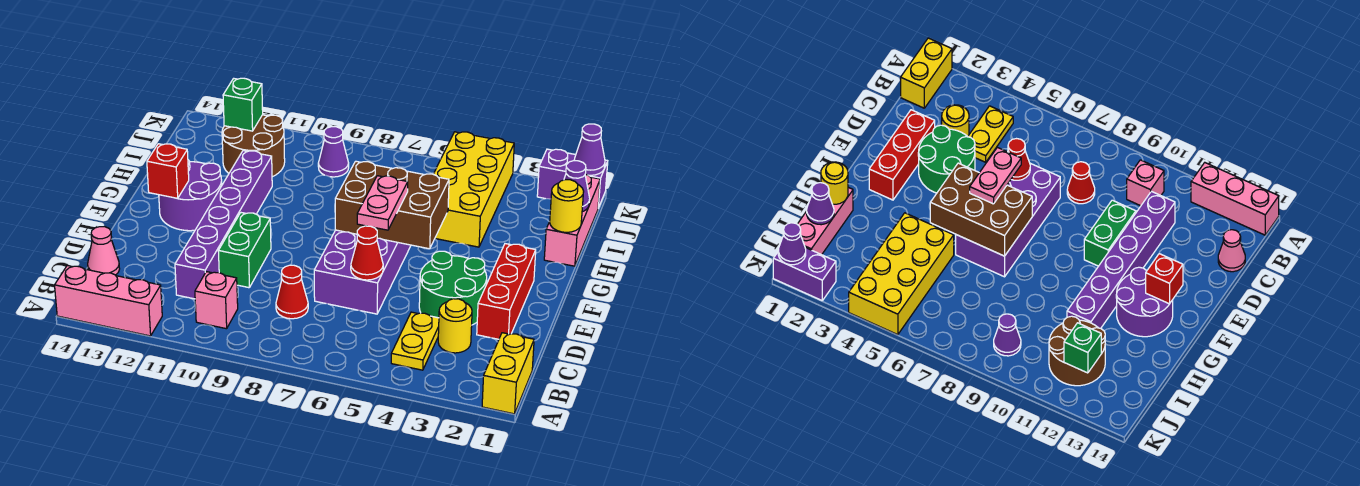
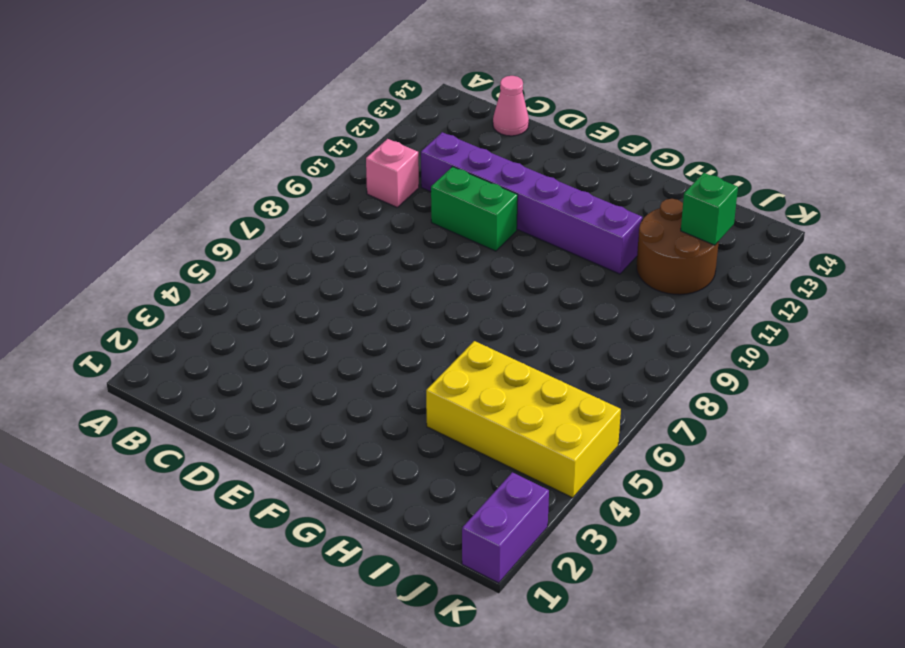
none -> yellow 1x2 brick [482,333,534,414]
none -> pink 1x3 brick [55,266,162,336]
none -> yellow 1x2 plate [391,312,439,370]

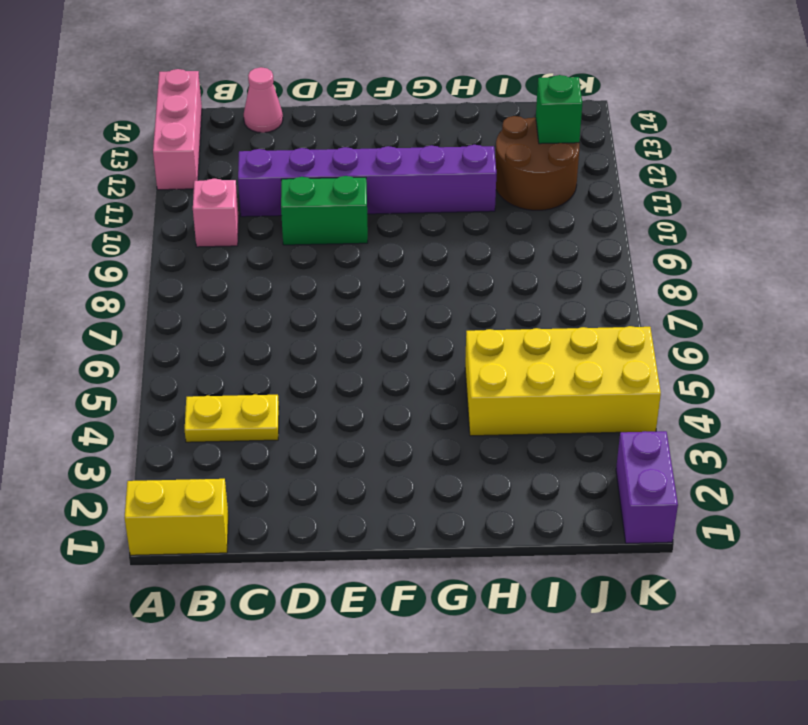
none -> yellow 1x1 round brick [438,299,472,353]
none -> red 1x1 cone [276,265,308,319]
none -> red 1x3 brick [477,244,536,339]

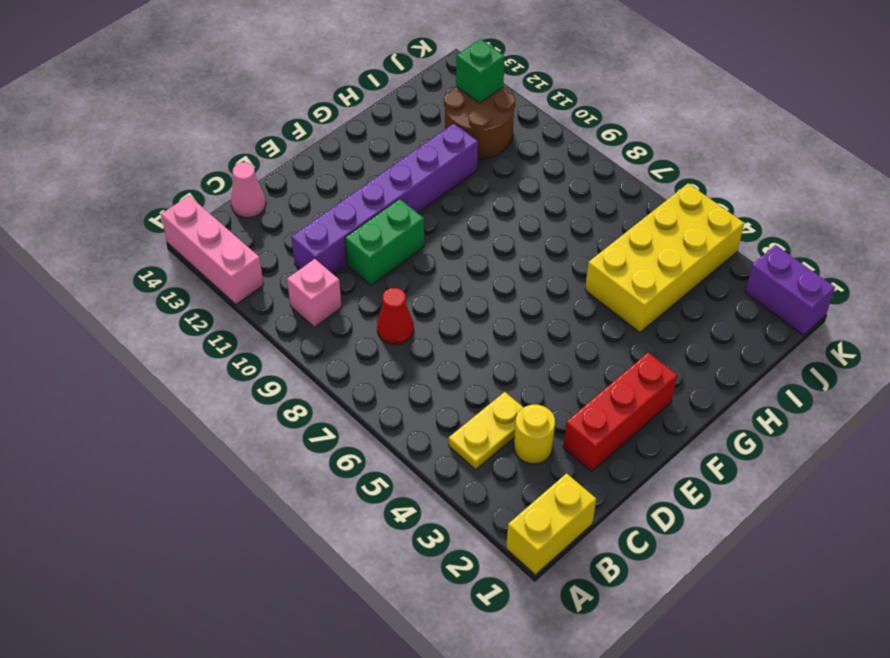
none -> green 2x2 round brick [419,251,487,325]
none -> purple 2x4 brick [314,230,411,314]
none -> purple 2x2 round brick [159,160,222,231]

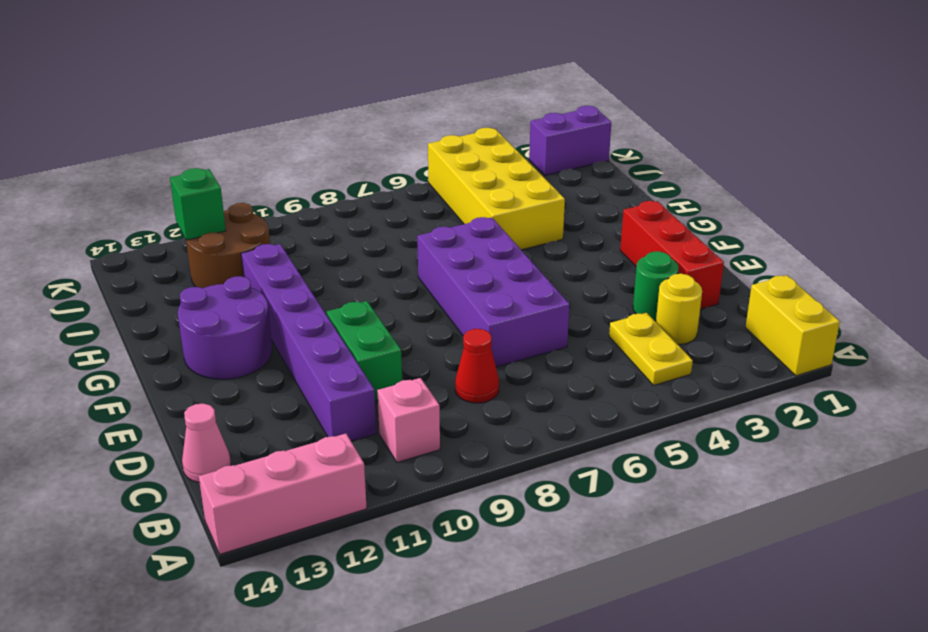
green 1x1 round brick [633,251,679,321] -> green 2x2 round brick [419,251,487,325]
none -> pink 1x3 brick [544,174,600,266]
none -> purple 1x1 cone [318,127,349,177]
none -> red 1x1 cone [351,226,383,280]

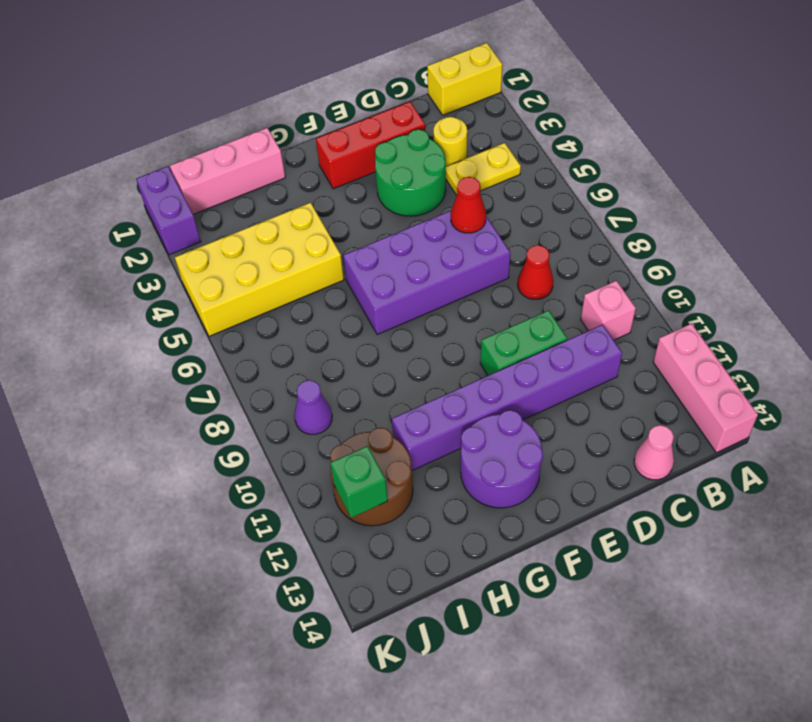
none -> brown 2x3 brick [335,161,449,249]
none -> red 1x1 brick [147,144,189,198]
none -> yellow 1x1 round brick [550,180,584,232]

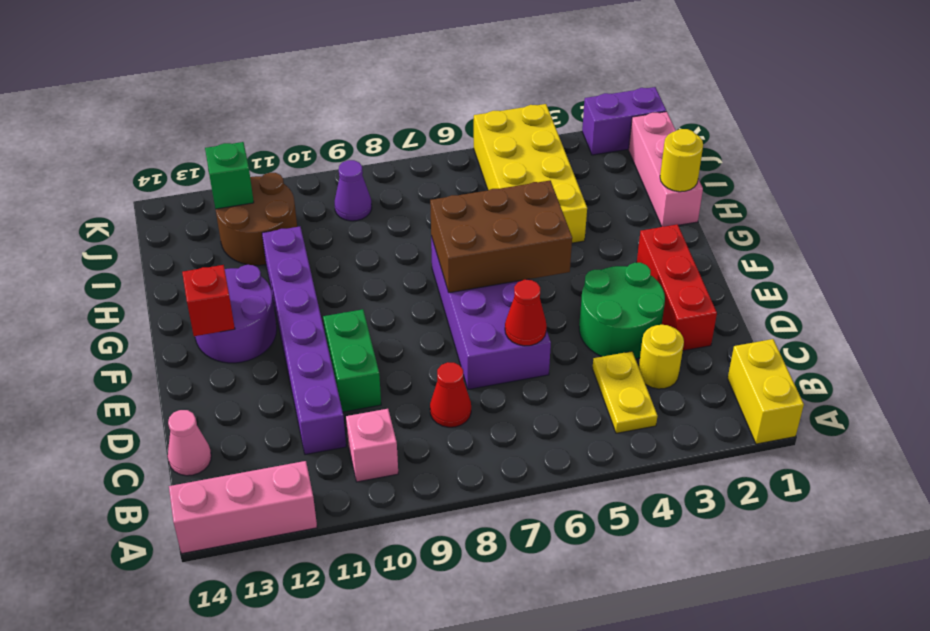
none -> purple 1x1 cone [564,161,590,212]
none -> purple 1x1 cone [574,124,605,175]
none -> pink 1x2 plate [357,176,408,230]

